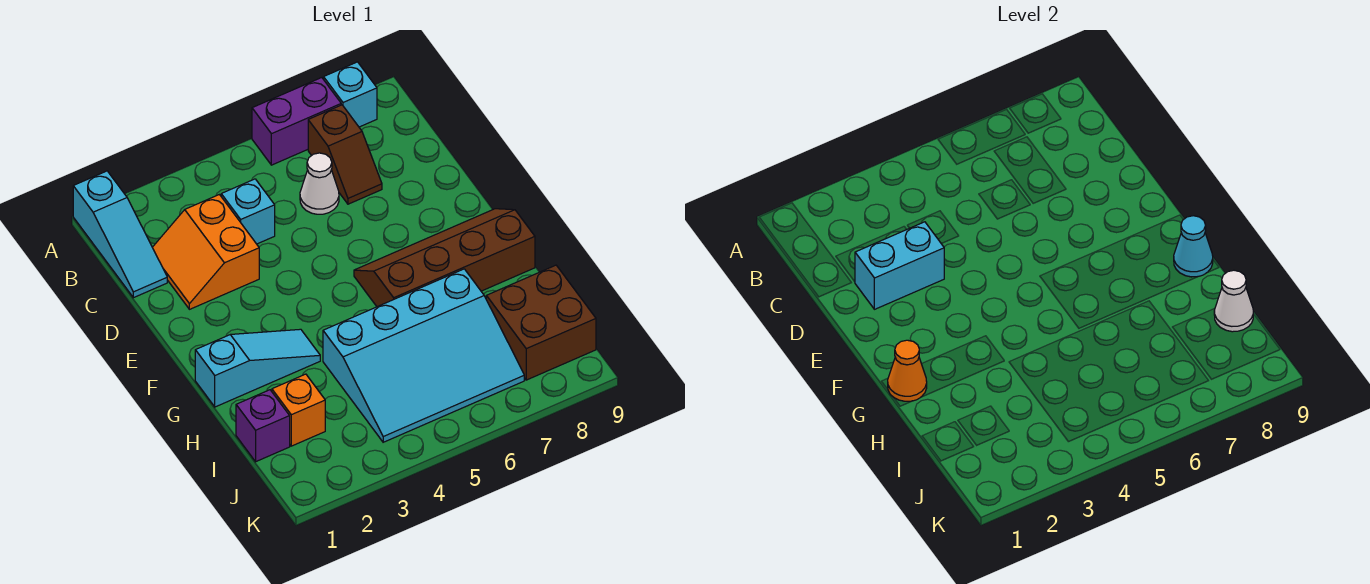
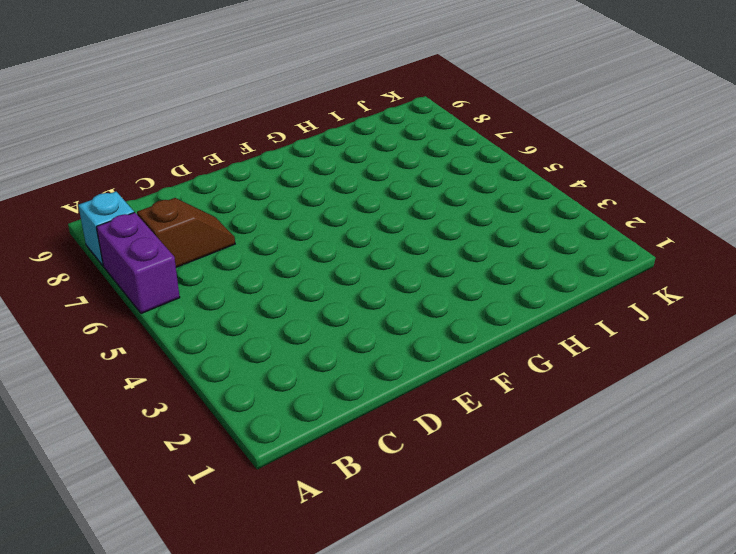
none -> cyan 1x3 slope [73,171,167,298]
none -> orange 2x2 slope [152,195,259,309]
none -> cyan 1x1 brick [221,179,275,244]

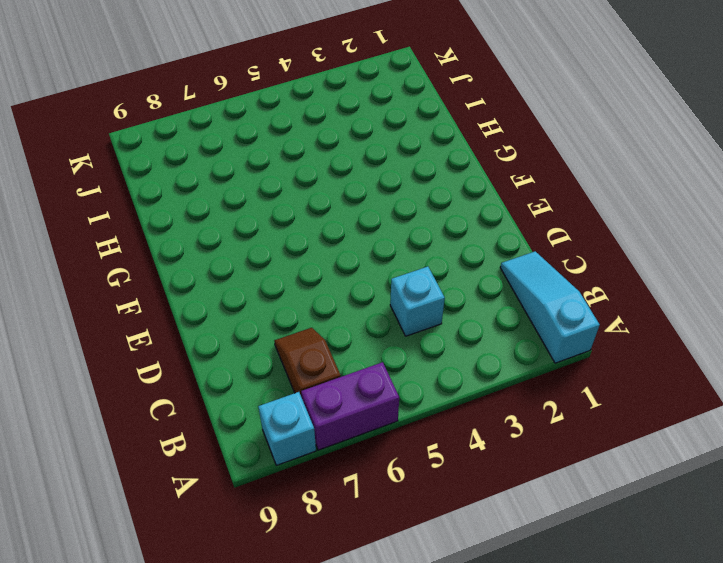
none -> orange 2x2 slope [152,195,259,309]
none -> white 1x1 cone [300,153,339,214]
none -> brown 2x4 slope [354,209,535,307]

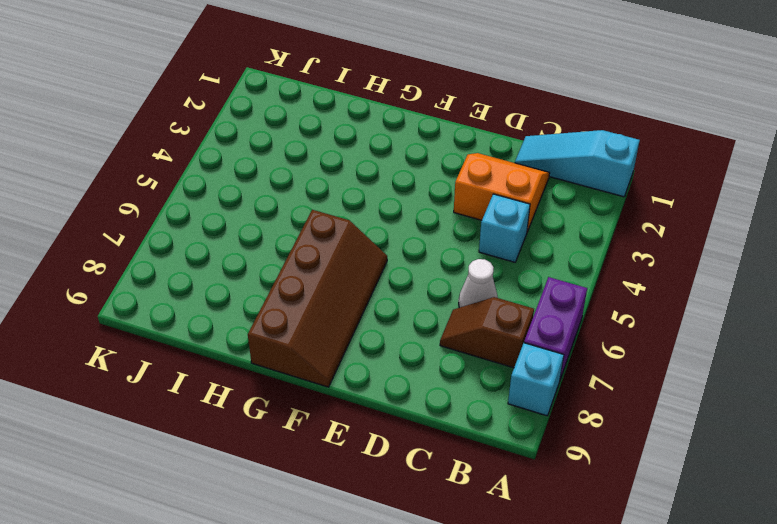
none -> cyan 1x3 slope [195,329,320,407]
none -> cyan 3x4 slope [323,269,524,442]
none -> purple 1x1 brick [236,390,290,462]

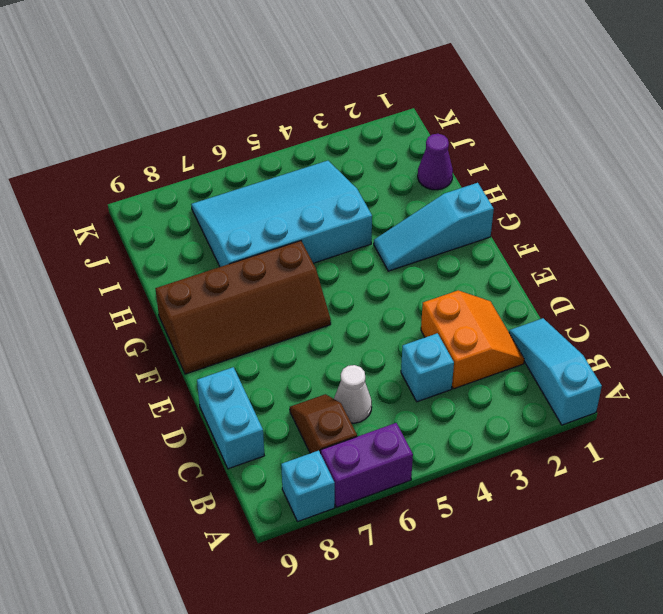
cyan 1x2 brick [197,367,264,469] -> cyan 1x2 brick turned to [855,222,944,309]
purple 1x1 cone [418,134,453,190] -> purple 1x1 brick [236,390,290,462]
none -> orange 1x1 brick [272,374,325,446]
none -> brown 2x2 brick [486,265,596,380]
none -> orange 1x1 cone [888,340,927,401]

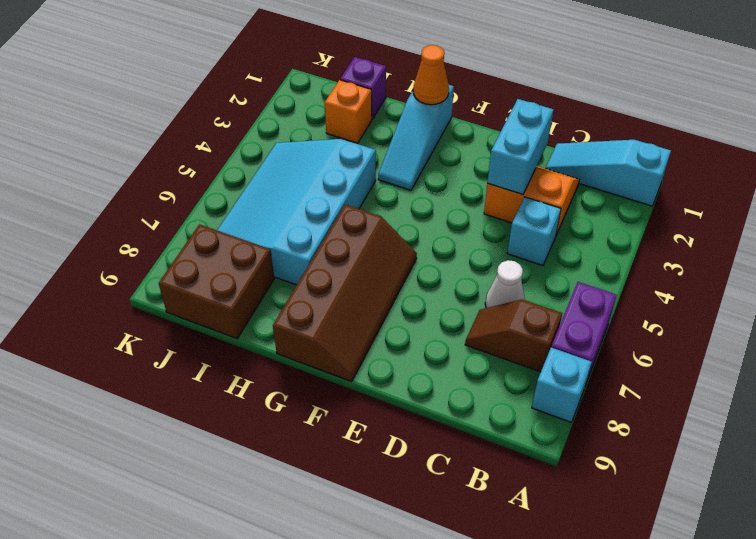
none -> cyan 1x1 cone [1174,216,1213,277]
none -> white 1x1 cone [1214,270,1253,332]

